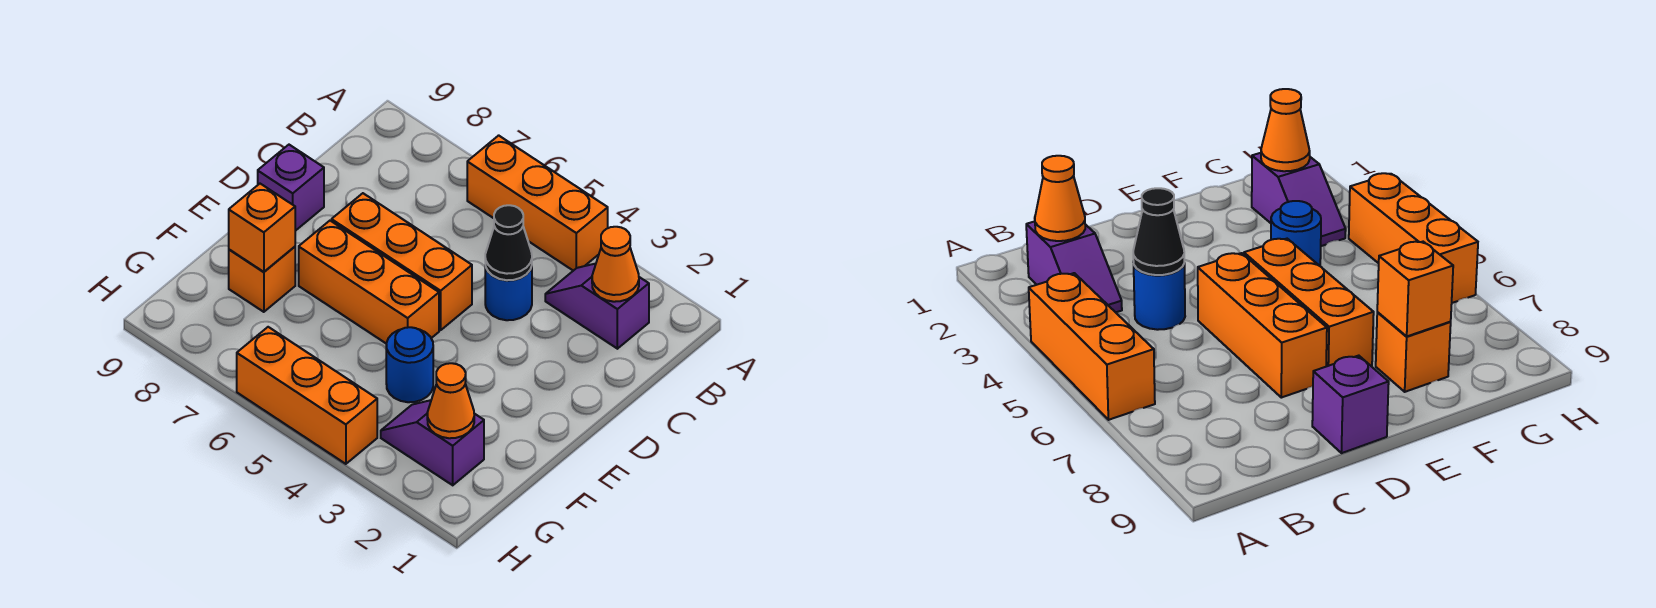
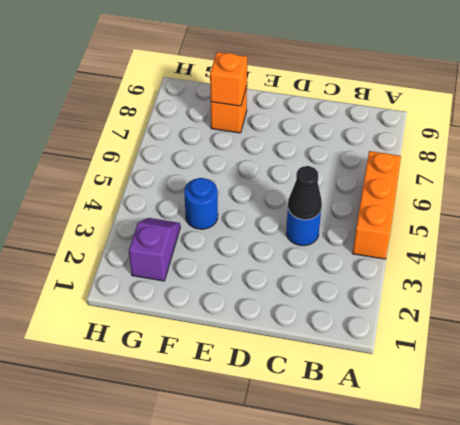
none -> purple 1x2 slope [545,264,649,349]
none -> orange 1x3 brick [332,193,472,330]
none -> purple 1x1 brick [258,145,324,231]

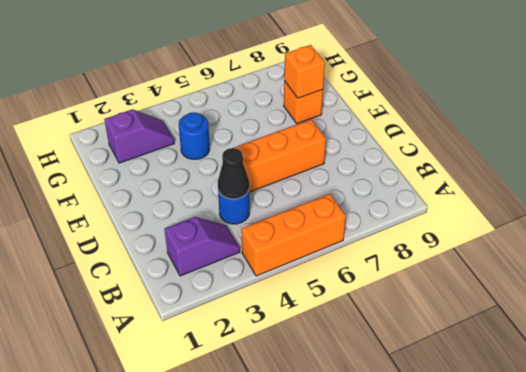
none -> purple 1x1 brick [258,145,324,231]
none -> orange 1x3 brick [299,221,439,343]
none -> orange 1x3 brick [237,327,377,464]

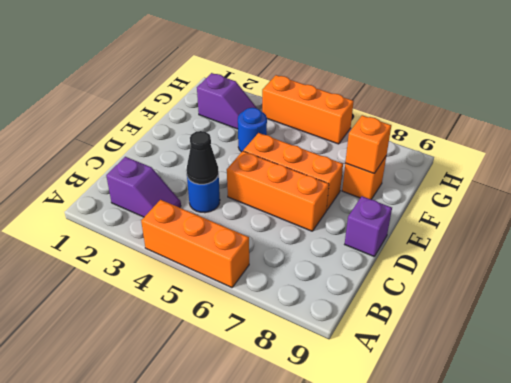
none -> orange 1x1 cone [592,227,639,302]
none -> orange 1x1 cone [427,363,474,438]

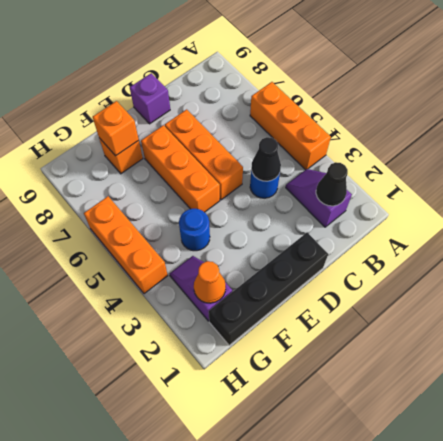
black 1x1 cone [316,162,348,206] -> orange 1x1 cone [592,227,639,302]
black 1x4 brick [209,233,328,345] -> none

